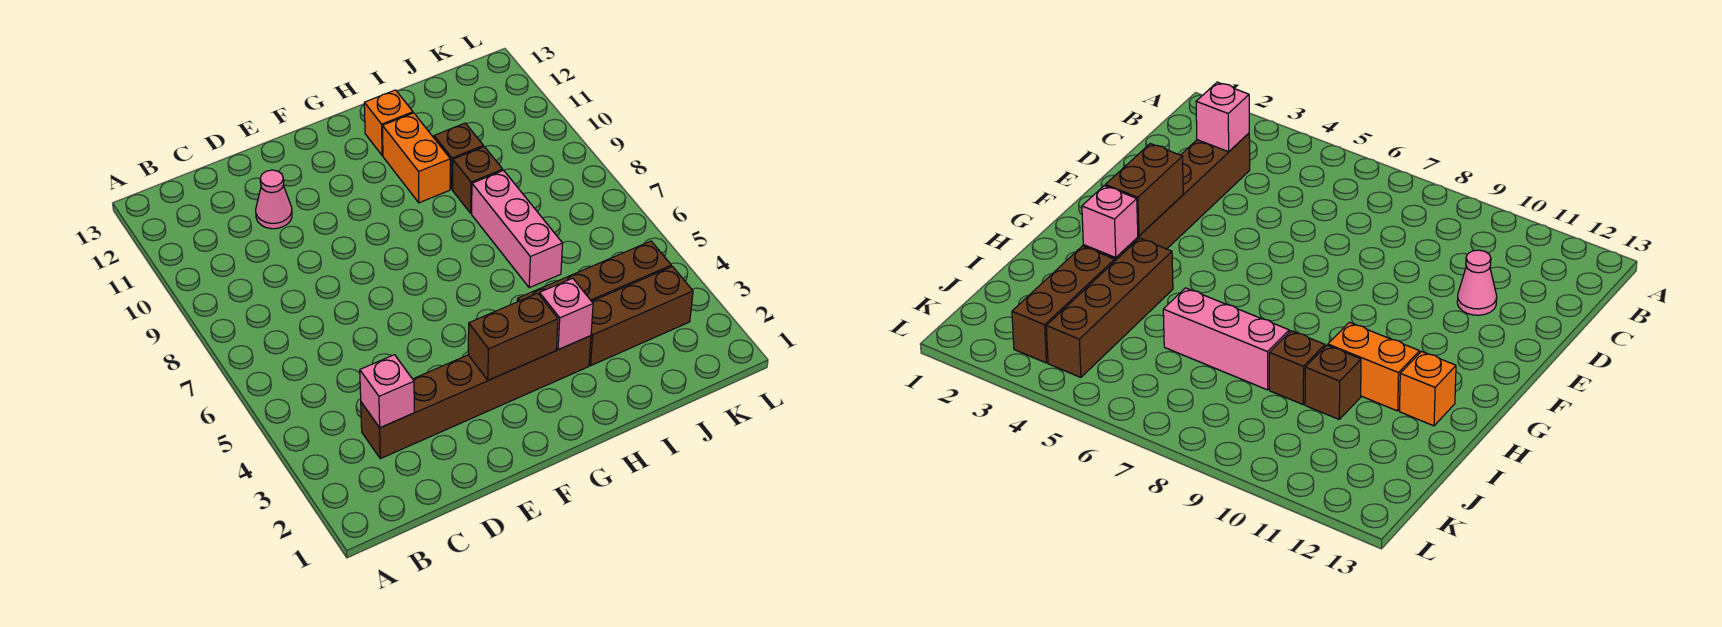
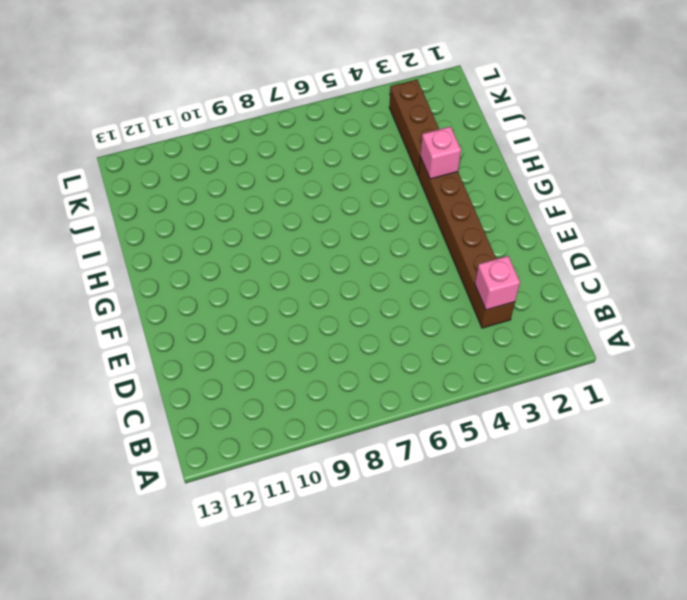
none -> pink 1x1 cone [256,170,292,229]
none -> brown 1x4 brick [517,241,671,302]
none -> orange 1x2 brick [382,113,450,203]

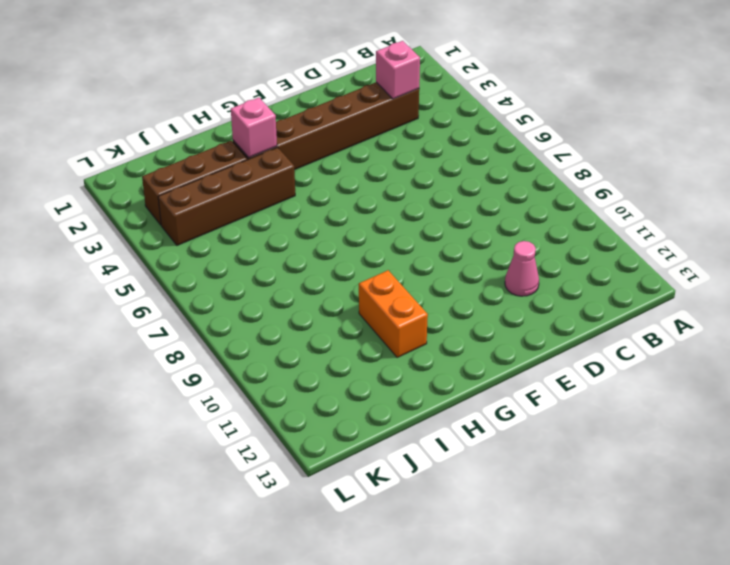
none -> orange 1x1 brick [364,90,413,156]
none -> pink 1x3 brick [472,170,563,288]
none -> brown 1x1 brick [453,147,503,213]

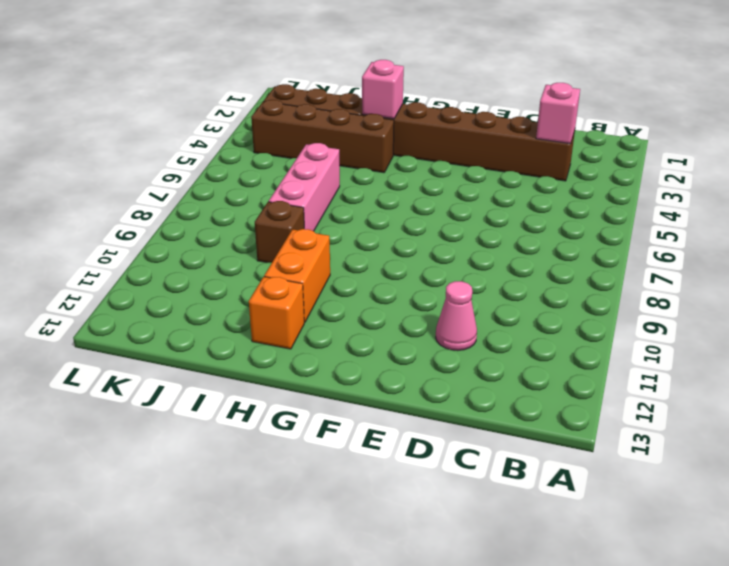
none -> brown 1x1 brick [434,123,483,189]
none -> brown 1x2 brick [468,293,558,380]

